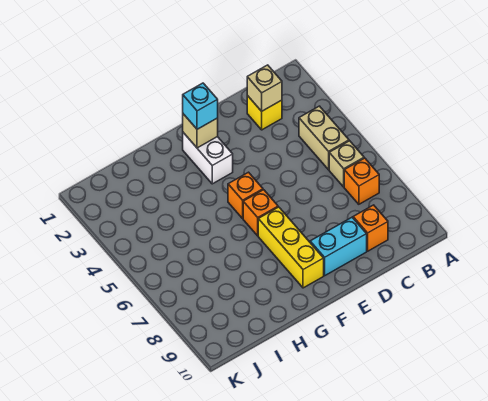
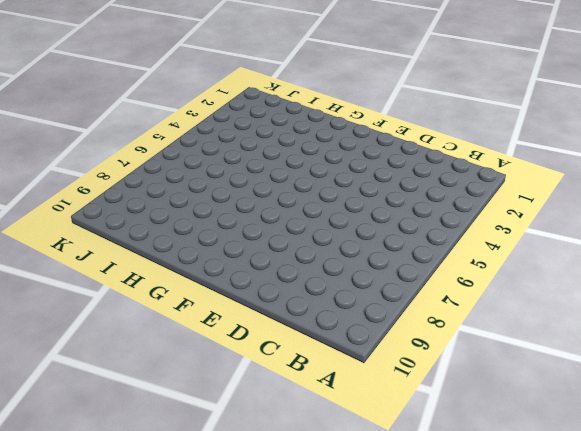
none -> tan 1x2 brick [299,106,349,170]
none -> tan 1x1 brick [329,141,364,187]
none -> orange 1x1 brick [344,158,379,204]

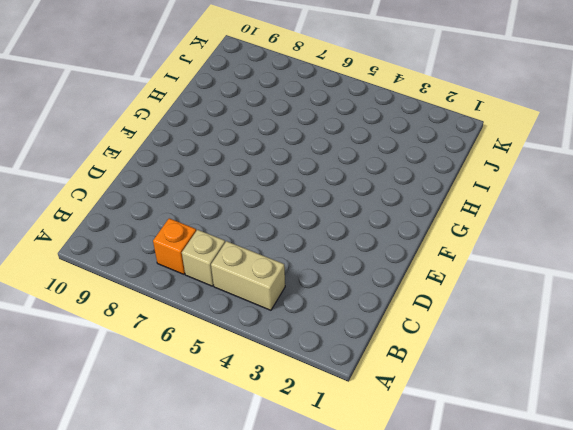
none -> yellow 1x1 brick [247,96,282,130]
none -> orange 1x1 brick [353,205,388,251]
none -> cyan 1x2 brick [310,218,367,275]

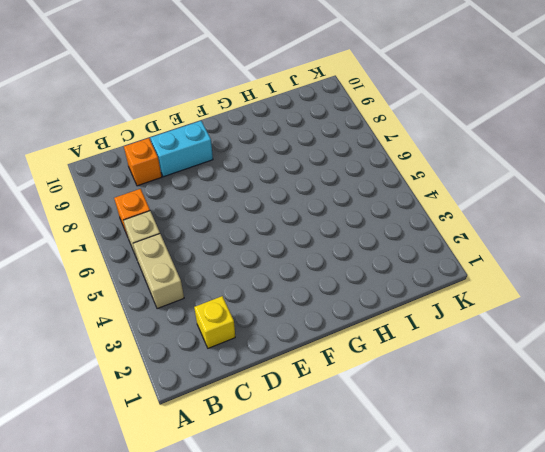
none -> white 1x2 brick [183,133,233,184]
none -> orange 1x1 brick [228,172,263,218]
none -> orange 1x1 brick [243,190,278,236]

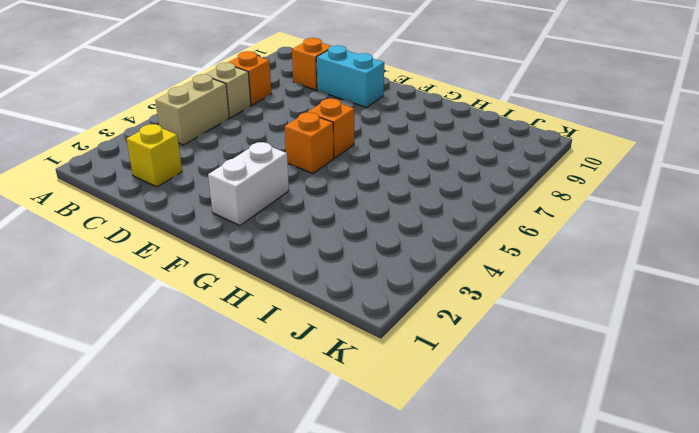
none -> yellow 1x3 brick [258,207,324,288]
none -> tan 1x1 brick [247,65,282,111]
none -> tan 1x1 brick [183,114,218,148]

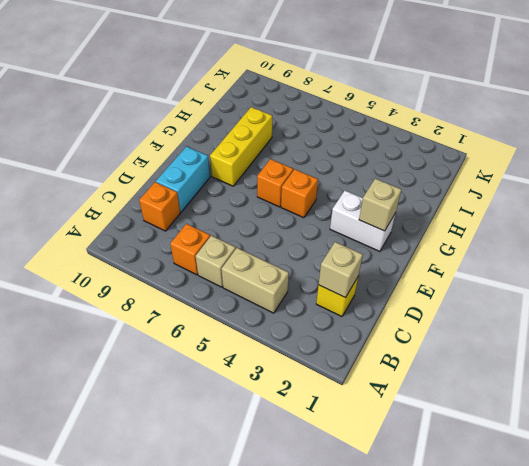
yellow 1x3 brick [210,107,272,186] -> yellow 1x3 brick turned to [258,207,324,288]
none -> cyan 1x1 brick [183,83,218,129]

